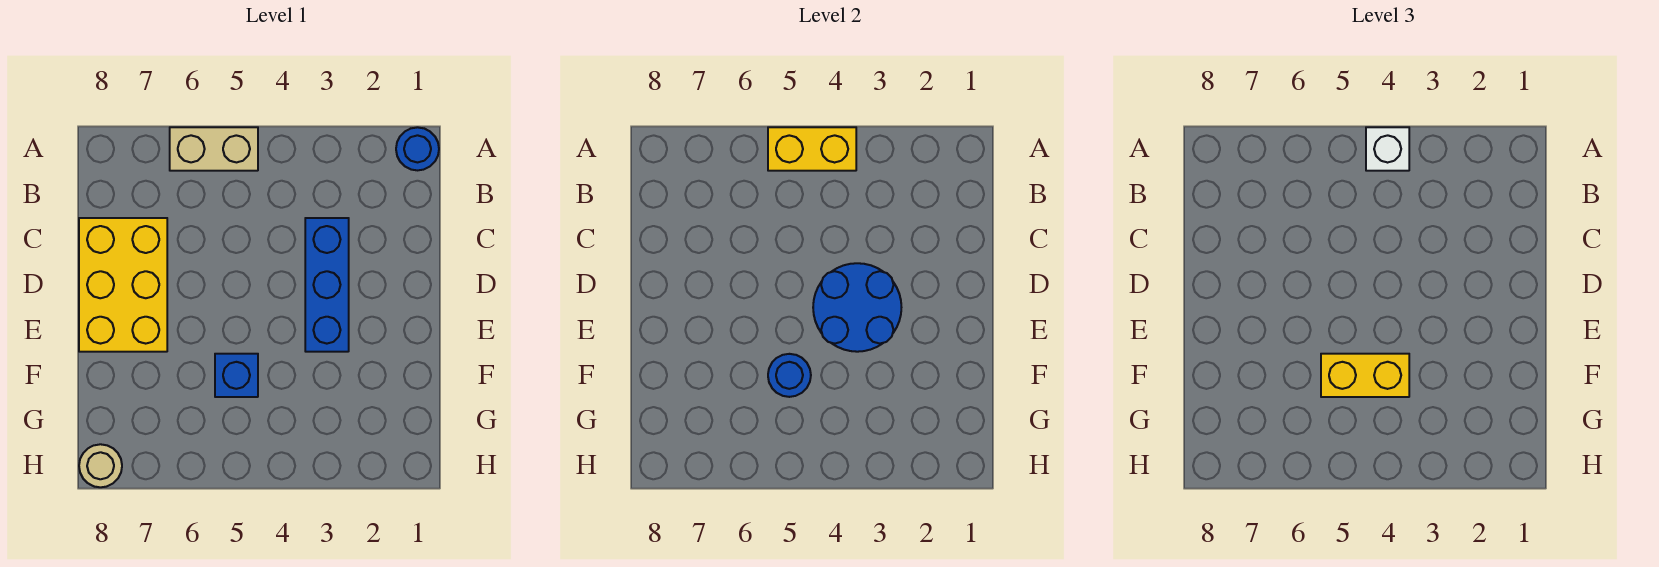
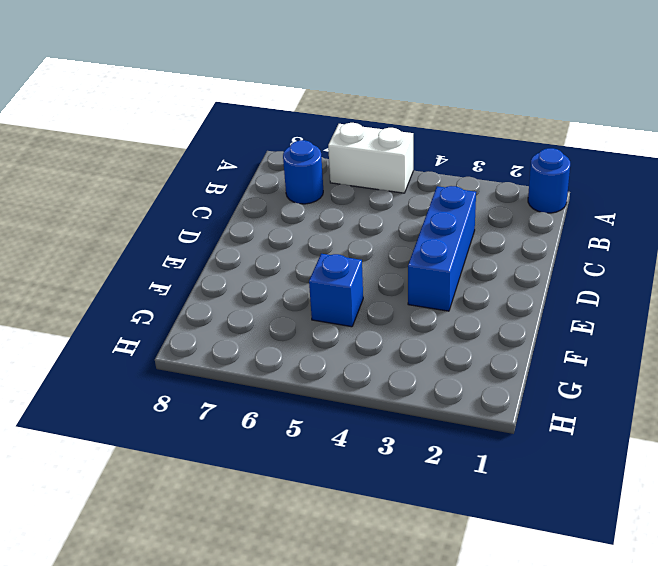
white 1x2 brick [328,123,413,193] -> tan 1x2 brick [170,127,258,171]
blue 1x1 round brick [283,140,323,204] -> blue 1x1 round brick moved to [768,354,811,397]
none -> yellow 2x3 brick [79,218,167,352]
none -> tan 1x1 round brick [79,444,122,487]

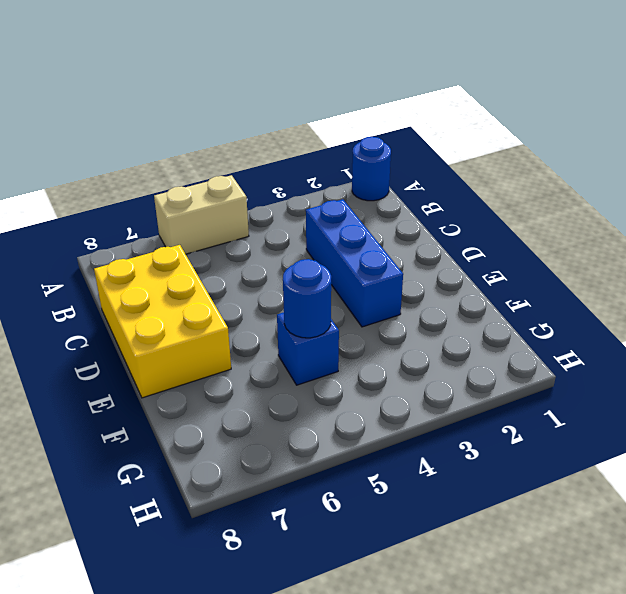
none -> tan 1x1 round brick [79,444,122,487]
none -> yellow 1x2 brick [768,127,856,171]

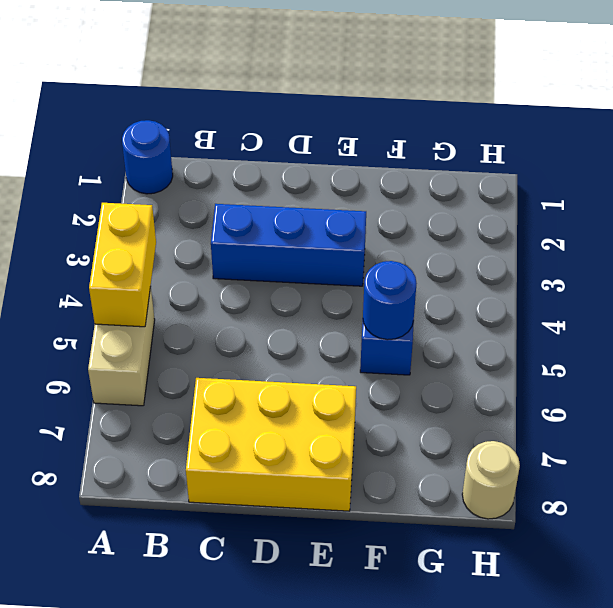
none -> blue 2x2 round brick [813,263,901,352]
none -> white 1x1 brick [1366,127,1409,171]

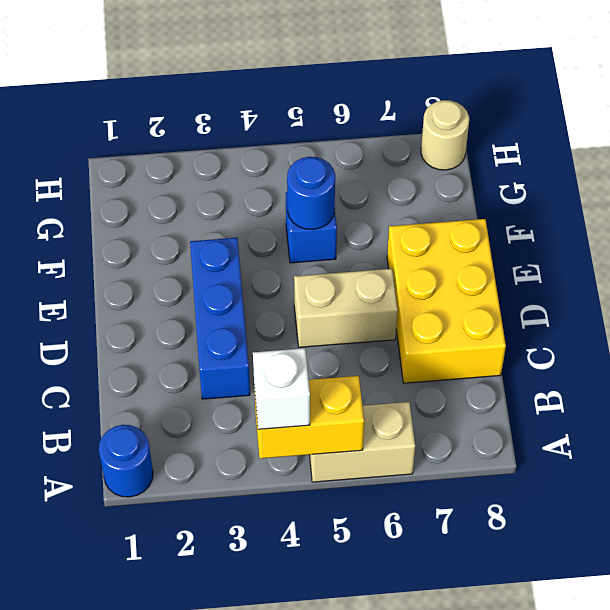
tan 1x2 brick [294,269,398,347] -> none
none -> blue 2x2 round brick [813,263,901,352]
none -> yellow 1x2 brick [1321,354,1409,397]

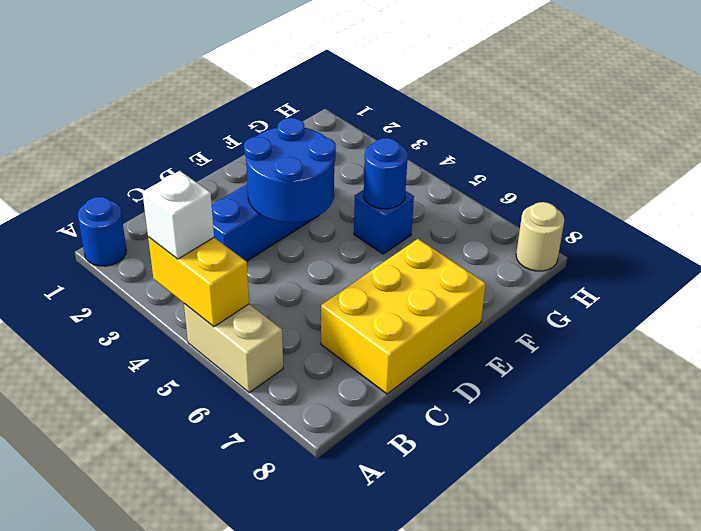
none -> yellow 1x2 brick [1321,354,1409,397]

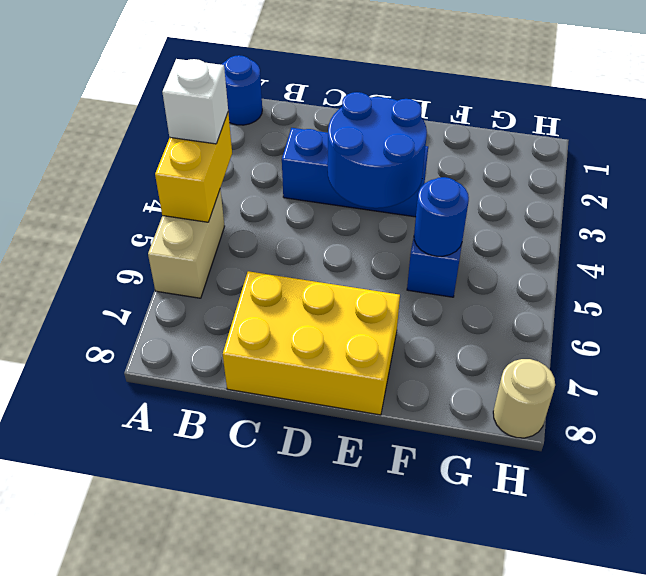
none -> yellow 1x2 brick [1321,354,1409,397]

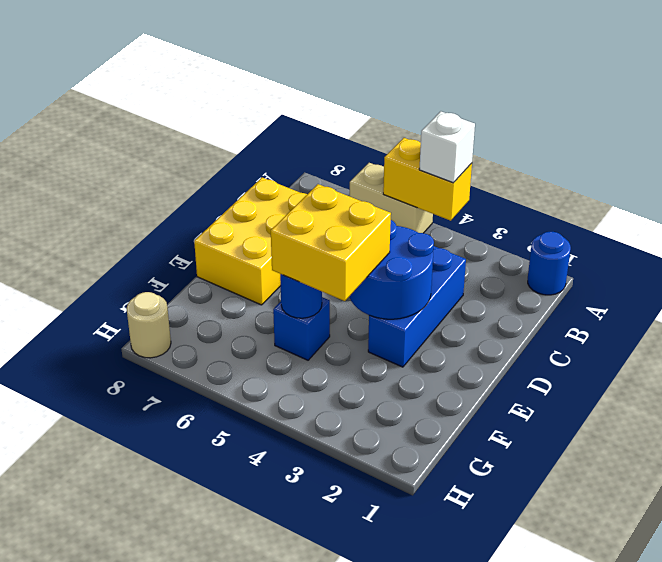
yellow 2x2 brick [271,184,391,301] -> yellow 1x2 brick [1321,354,1409,397]

